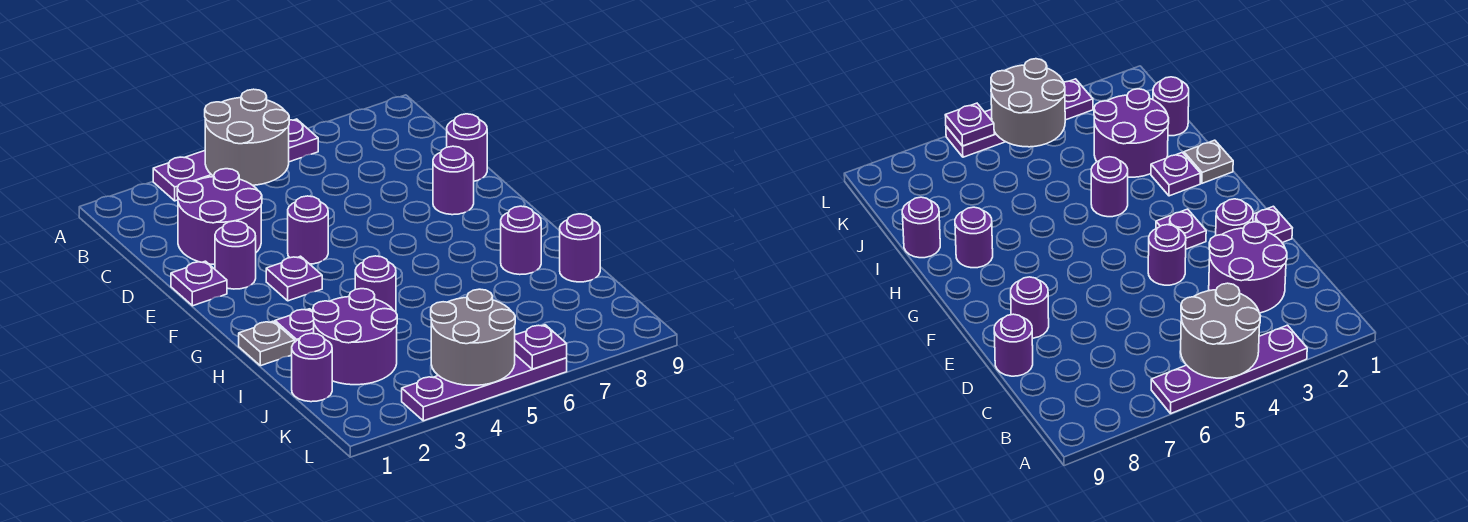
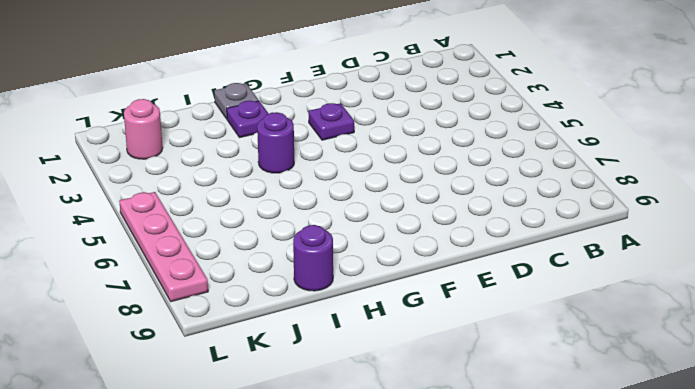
pink 1x1 round brick [124,99,163,159] -> none
pink 1x4 plate [119,192,208,302] -> purple 1x4 plate [402,355,567,421]
none -> purple 1x4 plate [153,119,318,201]
none -> purple 2x2 round brick [177,169,262,265]
none -> purple 1x1 round brick [447,114,487,181]

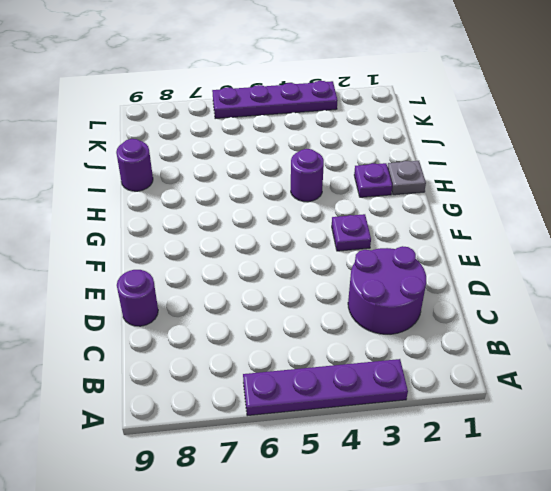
none -> purple 1x1 plate [171,261,227,306]
none -> purple 1x1 round brick [215,221,256,289]
none -> purple 1x1 round brick [288,196,328,264]

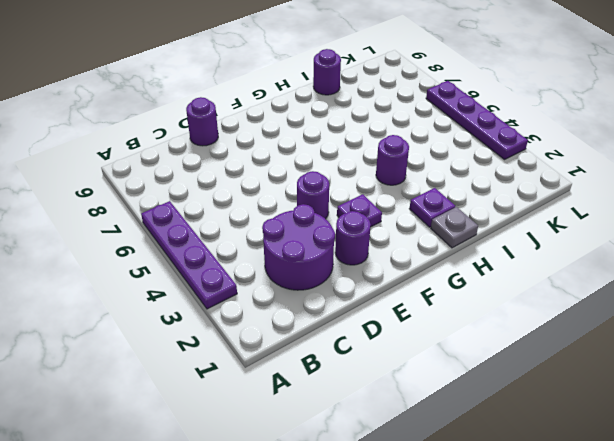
none -> purple 1x1 plate [171,261,227,306]
none -> purple 1x1 round brick [433,146,474,215]
none -> purple 1x1 round brick [501,206,541,275]

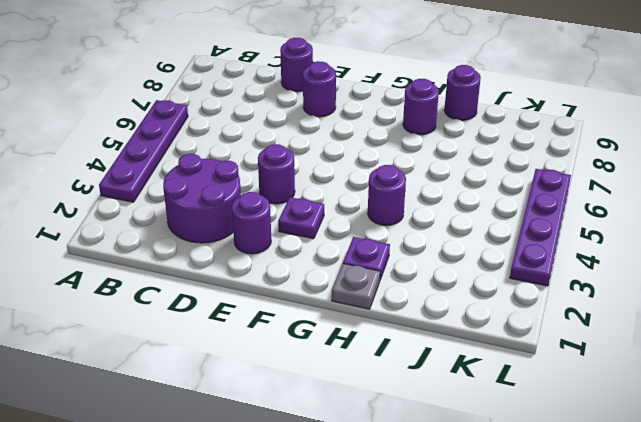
none -> purple 1x1 plate [171,261,227,306]
none -> purple 2x2 round brick [313,289,397,385]
none -> purple 1x1 round brick [292,333,332,402]

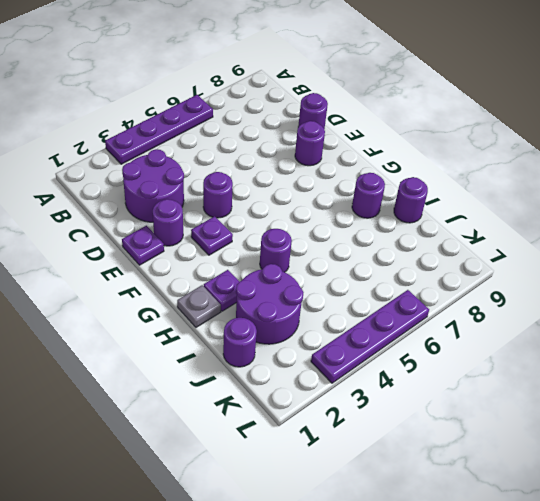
none -> grey 2x2 round brick [205,89,289,185]
none -> grey 2x2 round brick [431,289,515,385]
none -> purple 1x1 plate [515,325,567,369]

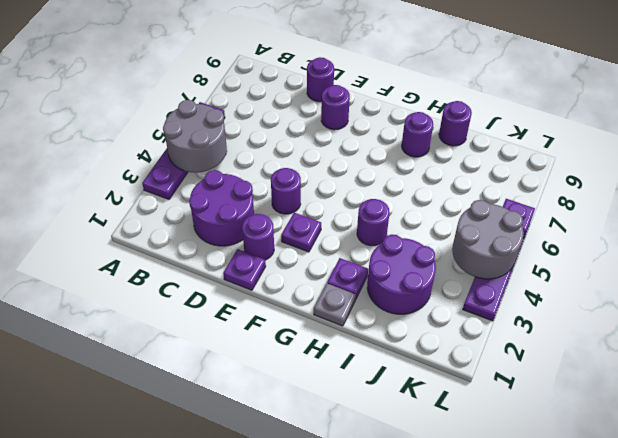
none -> purple 1x1 round brick [292,333,332,402]

